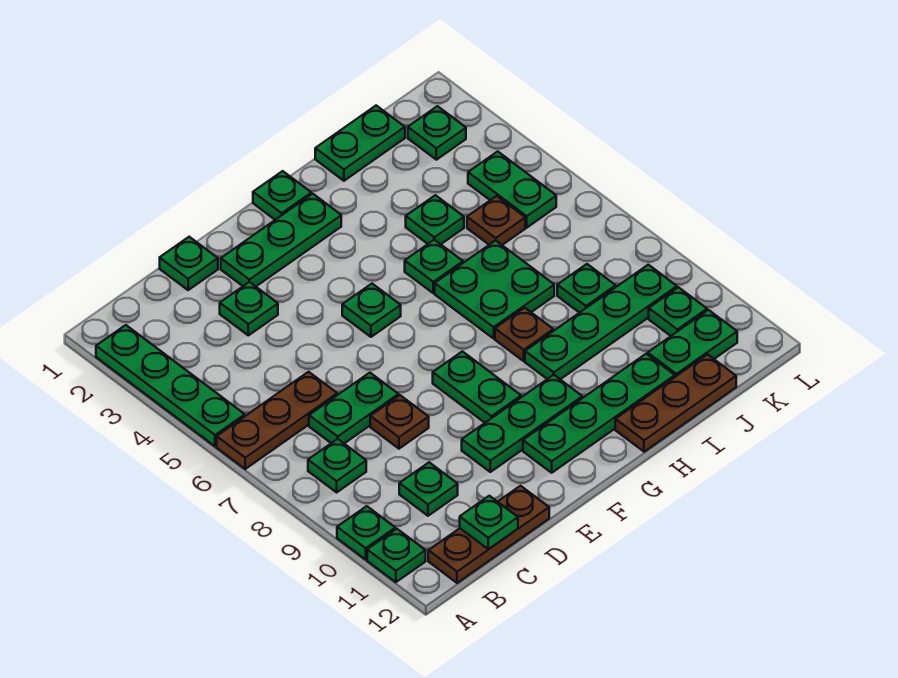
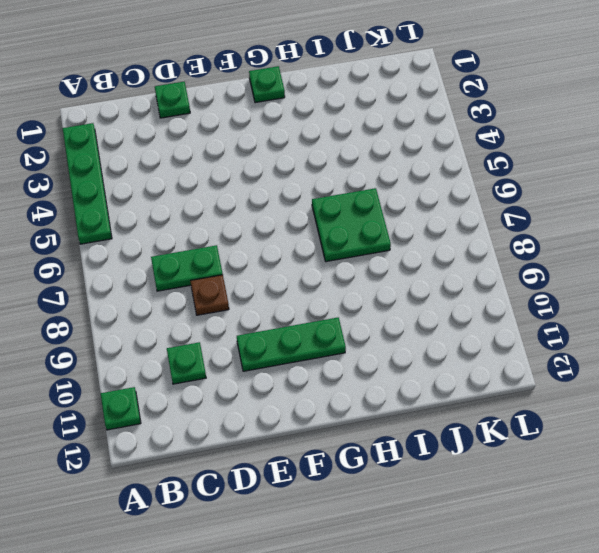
none -> brown 1x3 plate [217,372,337,469]
none -> green 1x1 plate [337,506,395,559]
none -> green 1x1 plate [308,439,366,492]
none -> brown 1x3 plate [428,486,549,583]

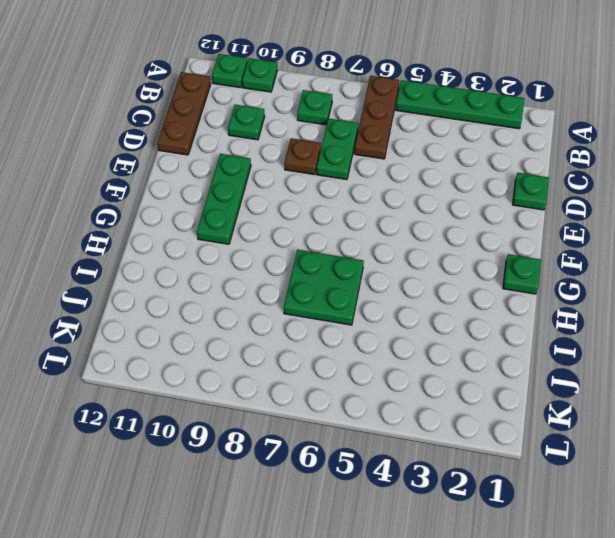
none -> green 1x1 plate [220,282,278,335]
none -> green 1x3 plate [221,194,341,286]
none -> green 1x1 plate [342,284,401,337]
none -> green 1x2 plate [433,351,521,423]

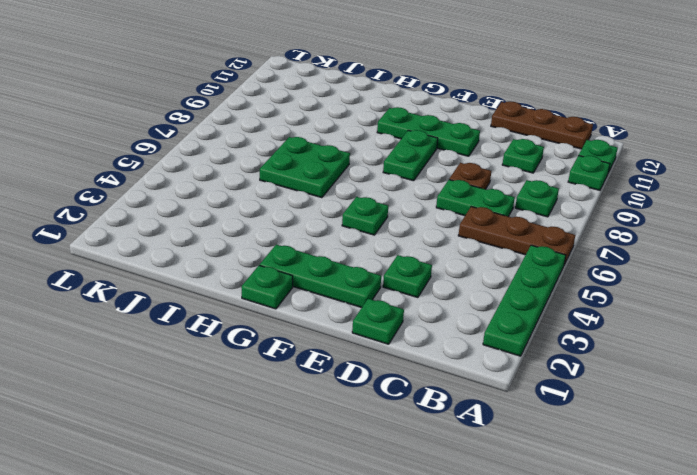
none -> green 1x4 plate [523,354,675,473]
none -> green 1x1 plate [405,240,463,293]
none -> brown 1x1 plate [495,308,553,361]
none -> green 1x4 plate [525,265,677,379]

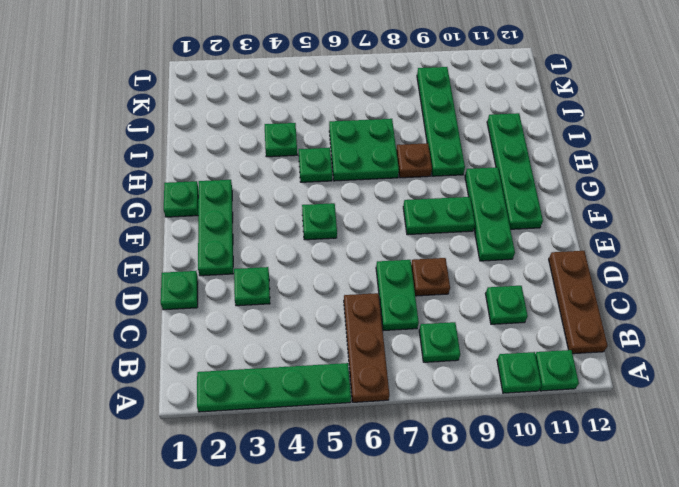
none -> brown 1x3 plate [615,355,736,452]
none -> green 1x2 plate [315,106,405,181]
none -> brown 1x1 plate [467,196,525,245]
none -> green 1x1 plate [557,264,616,313]

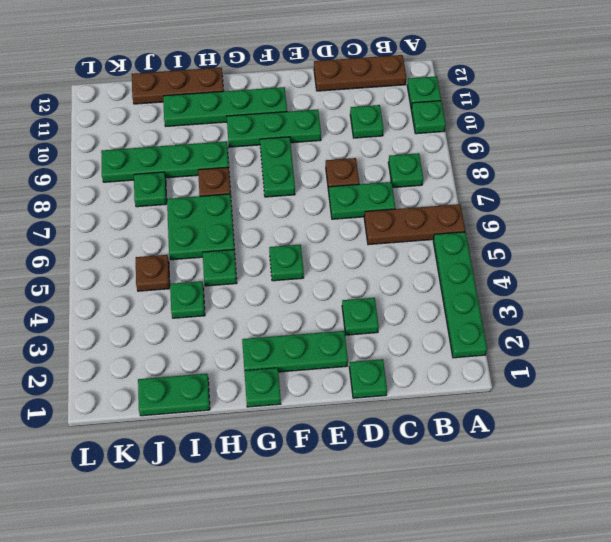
none -> green 1x2 plate [648,310,737,377]
none -> green 1x1 plate [408,106,466,160]
none -> green 1x2 plate [468,151,556,228]
none -> green 1x1 plate [649,287,707,336]

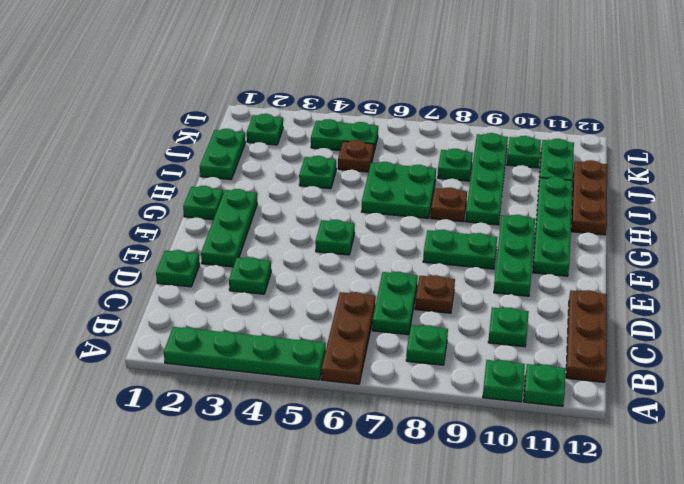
none -> green 1x1 plate [405,240,463,293]
none -> green 1x1 plate [460,496,518,549]

